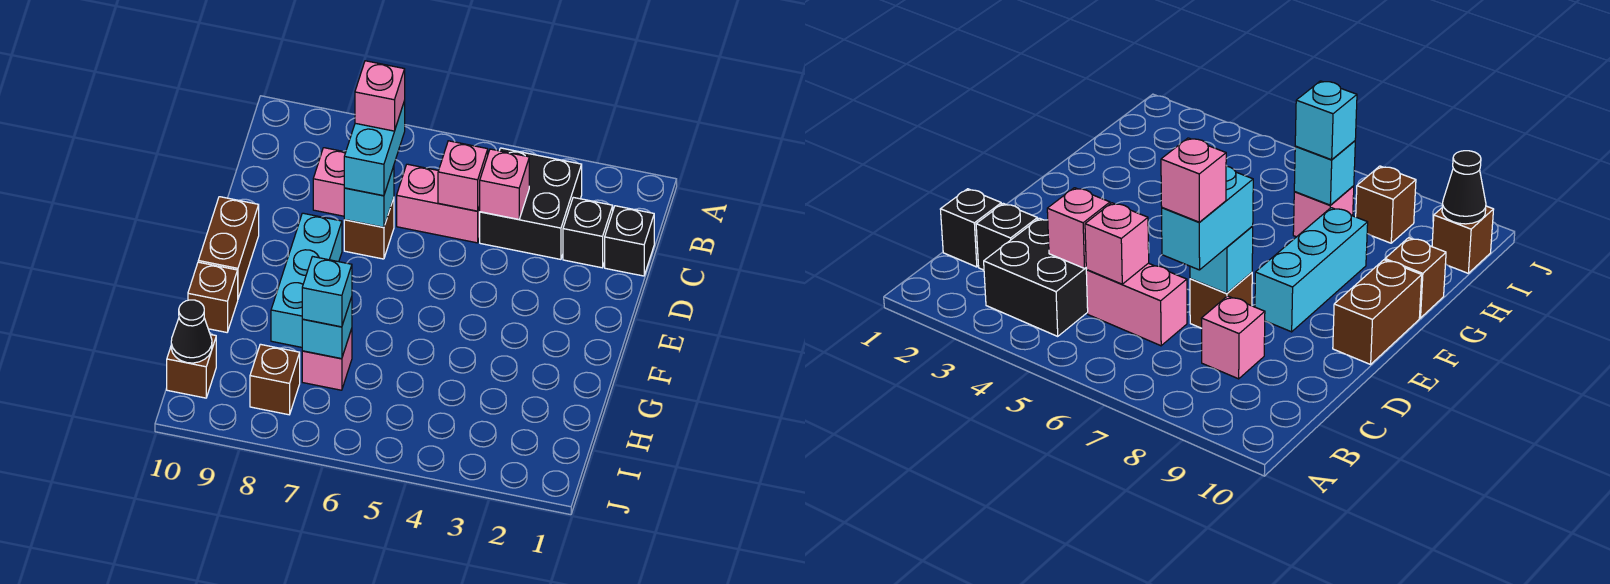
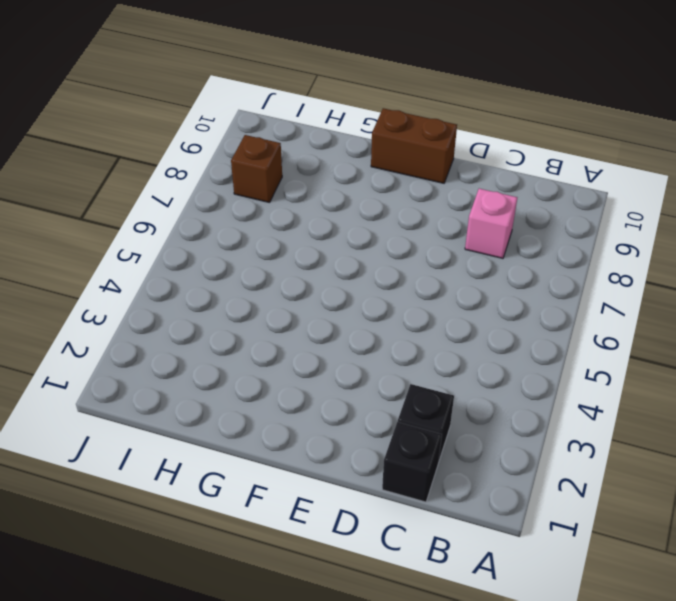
none -> black 2x2 brick [480,148,582,259]
none -> pink 1x2 brick [397,164,480,243]
none -> brown 1x1 brick [344,198,394,259]

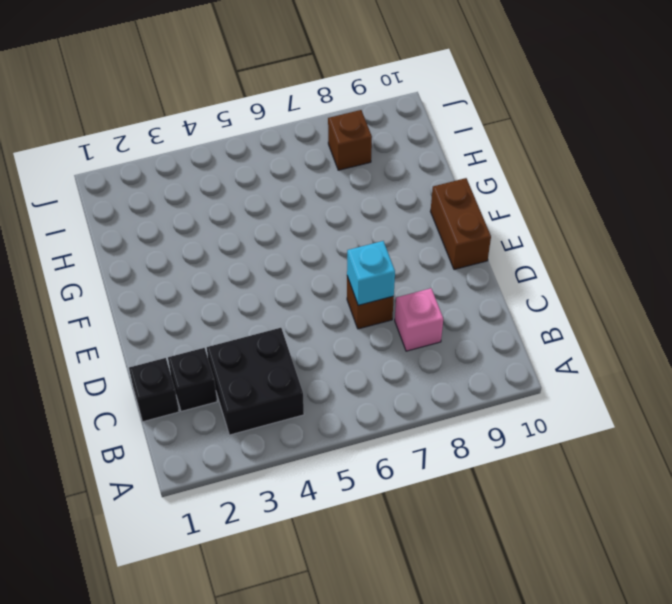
none -> pink 1x2 brick [397,164,480,243]
none -> cyan 1x3 brick [271,213,342,347]
none -> brown 1x1 brick [188,262,238,332]

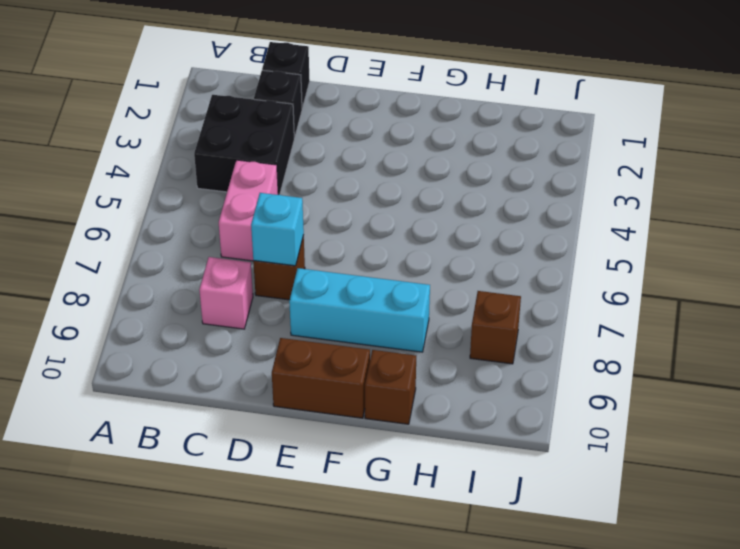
none -> pink 1x1 brick [302,329,352,390]
none -> brown 1x1 brick [167,335,216,398]
none -> pink 1x1 brick [479,149,529,219]

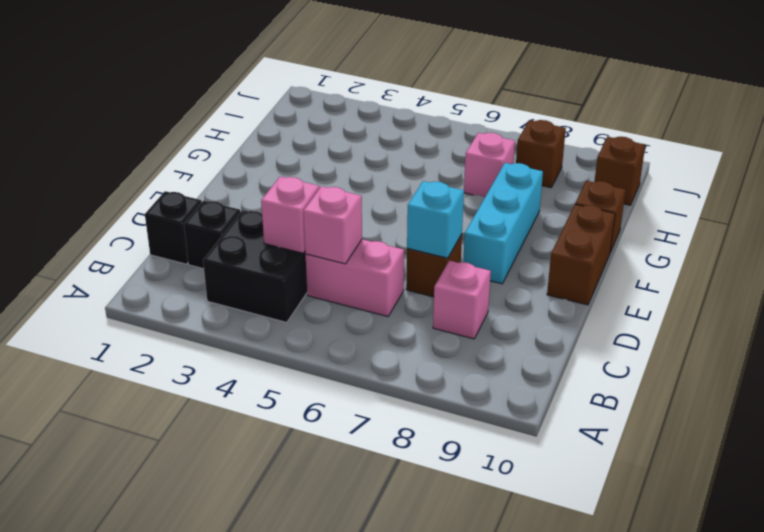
none -> cyan 1x1 brick [302,297,352,359]
none -> black 1x1 cone [171,300,212,363]
none -> cyan 1x2 brick [344,101,405,196]

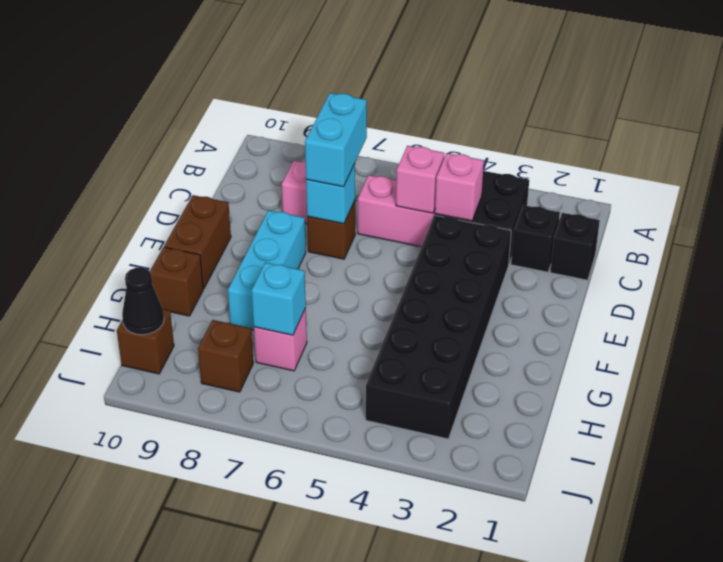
black 2x6 brick [366,215,511,439] -> none
none -> cyan 1x1 brick [302,257,352,327]
none -> pink 1x1 brick [355,61,405,131]

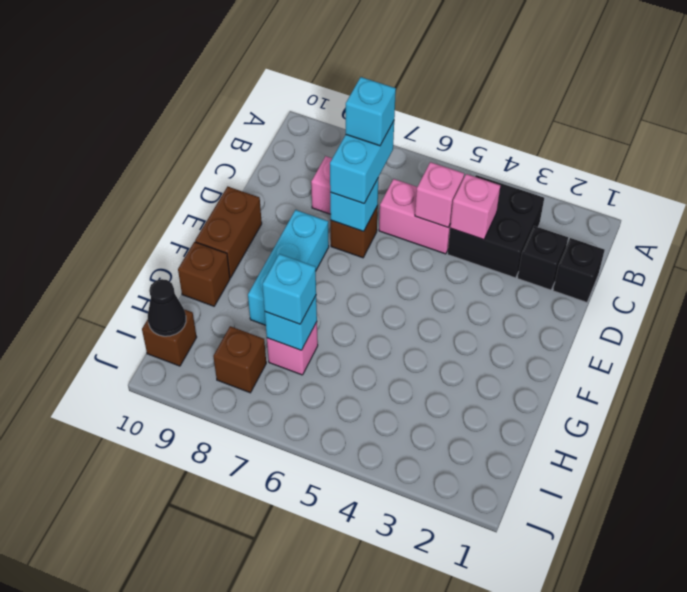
cyan 1x1 brick [346,77,396,146] -> pink 1x1 brick [355,61,405,131]

